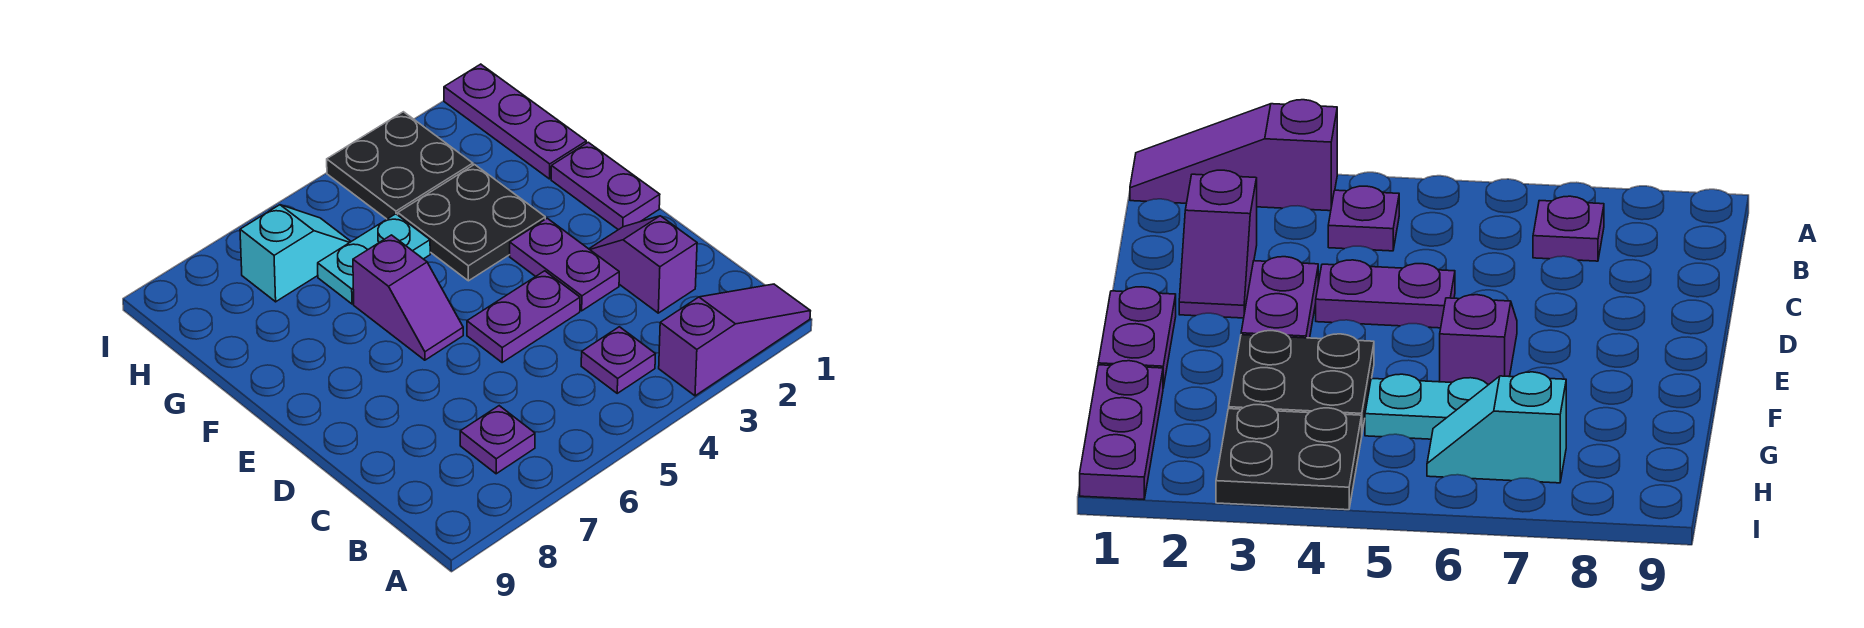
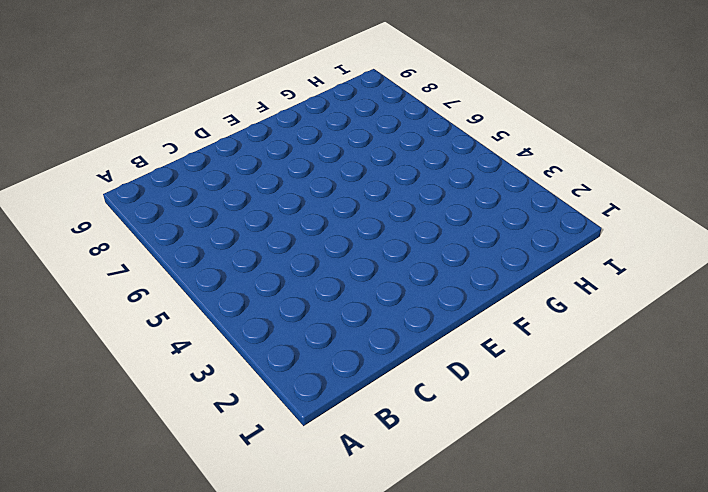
none -> purple 1x3 slope [659,284,810,396]
none -> purple 1x1 plate [581,327,655,393]
none -> purple 1x1 plate [460,406,535,474]

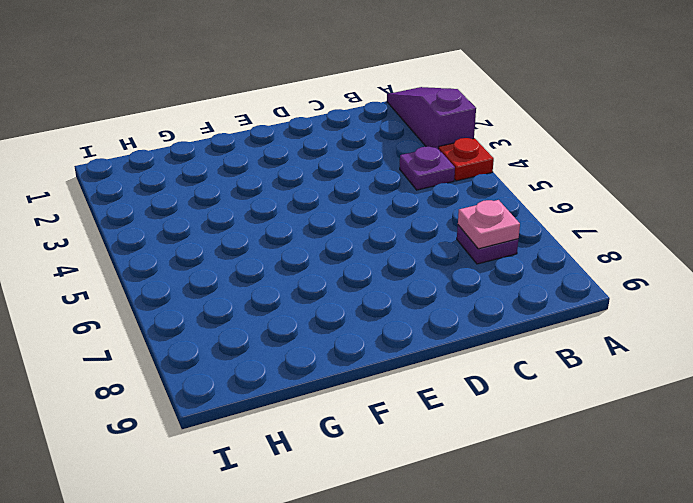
red 1x1 plate [439,138,494,181] -> none
pink 1x1 plate [458,200,520,249] -> none
none -> purple 1x2 slope [589,216,697,313]
none -> purple 1x2 plate [510,218,619,311]
none -> purple 1x2 plate [467,271,580,362]

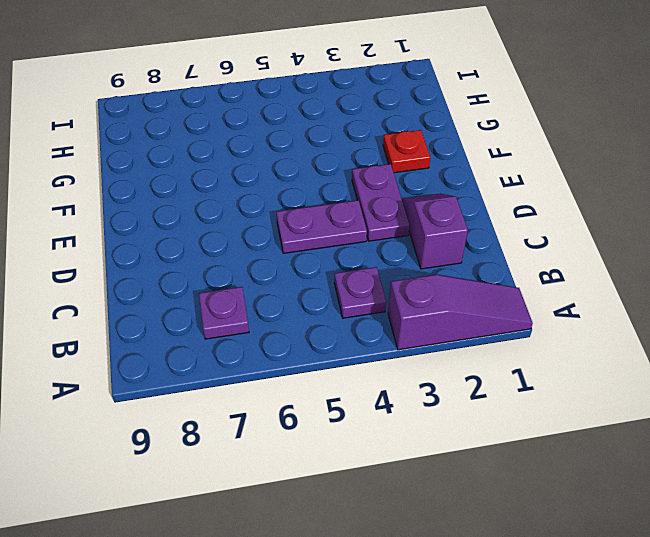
red 1x1 plate [383,130,430,173] -> none
none -> purple 1x2 plate [551,142,660,230]
none -> purple 1x2 slope [353,235,463,360]
none -> black 2x2 plate [398,165,545,281]

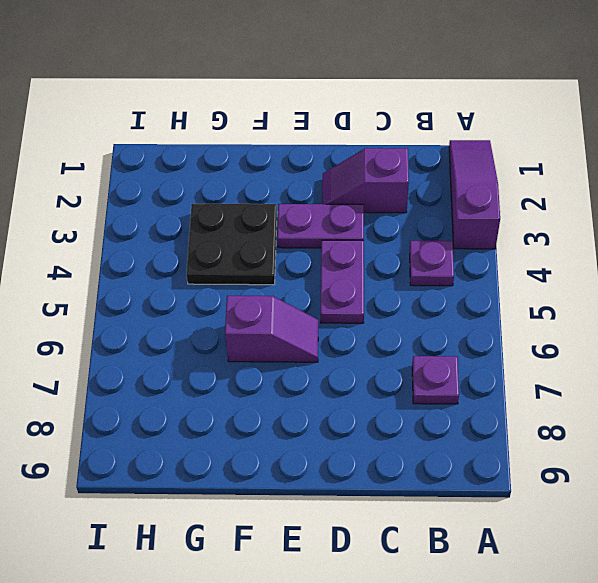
none -> purple 1x2 plate [551,142,660,230]
none -> purple 1x3 plate [444,64,586,179]
none -> cyan 1x2 plate [318,214,430,304]

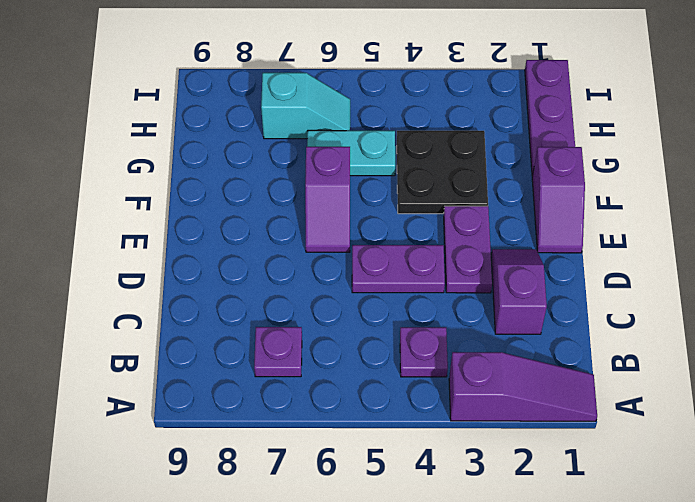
purple 1x2 slope [532,147,585,253] -> purple 1x2 plate [551,142,660,230]
none -> black 2x2 plate [327,112,473,219]

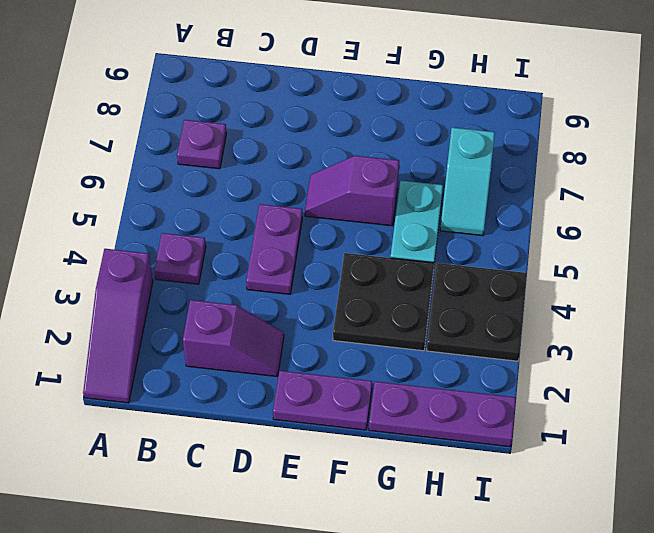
none -> purple 1x2 plate [510,218,619,311]

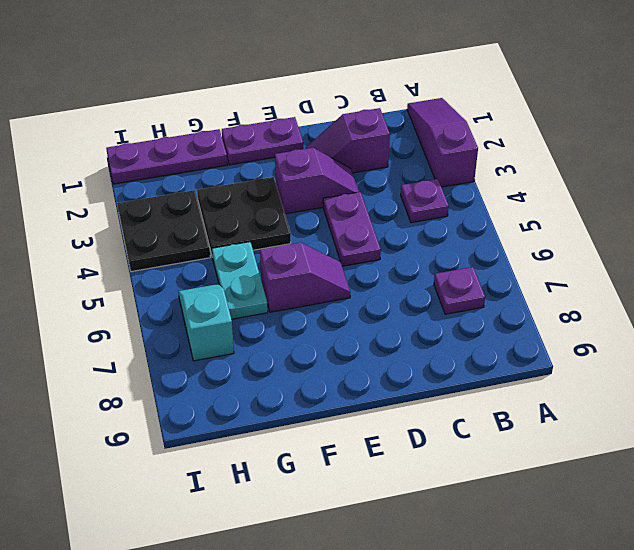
purple 1x2 slope [275,148,359,214] -> purple 1x2 plate [510,218,619,311]

